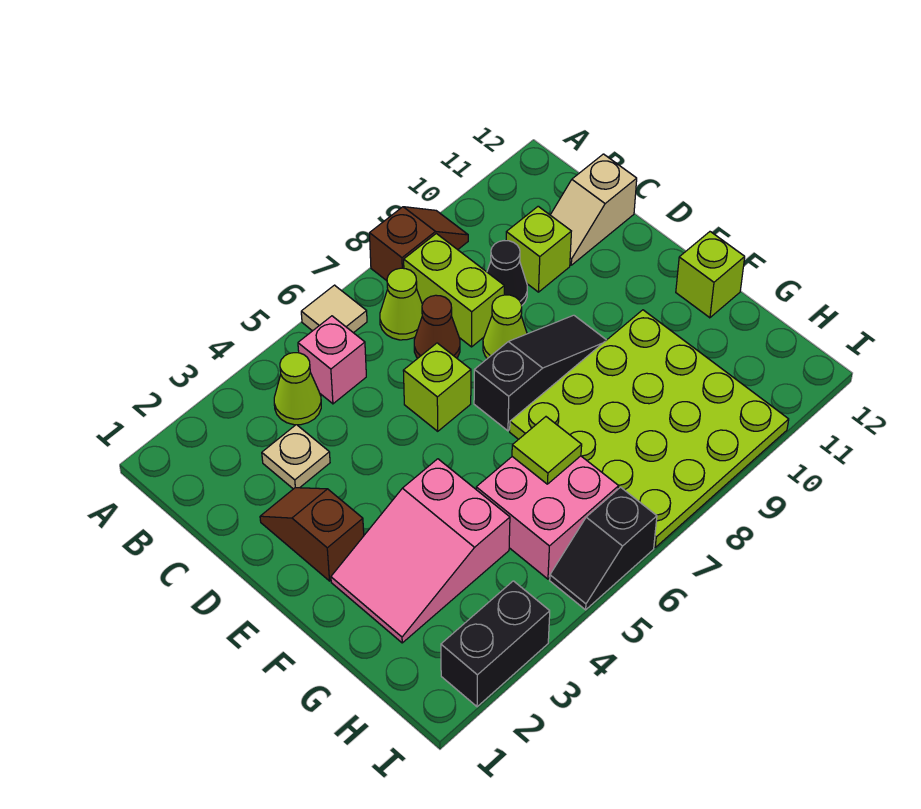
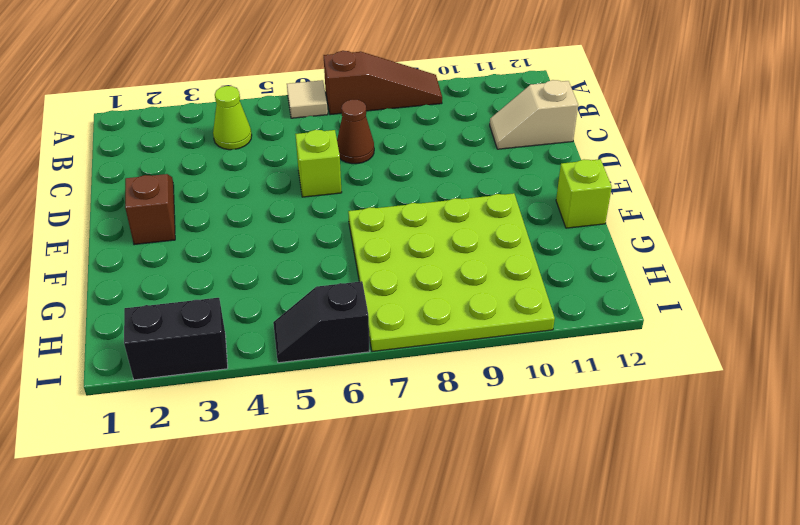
brown 1x3 slope [324,51,442,115] -> brown 1x2 slope [370,207,468,281]
none -> pink 1x1 brick [298,316,366,404]
none -> lime 1x1 cone [380,268,422,340]
none -> lime 1x2 brick [404,234,504,347]

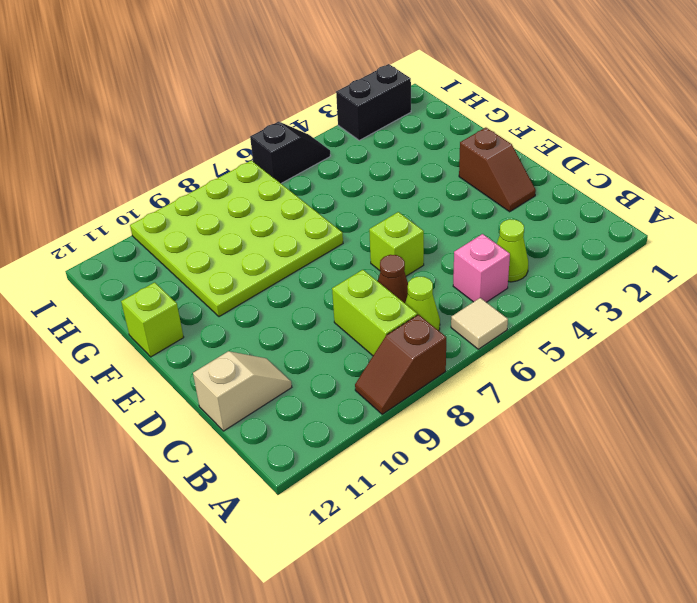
none -> tan 1x1 plate [262,425,330,489]
none -> black 1x1 cone [487,241,527,306]
none -> lime 1x1 brick [506,206,571,292]

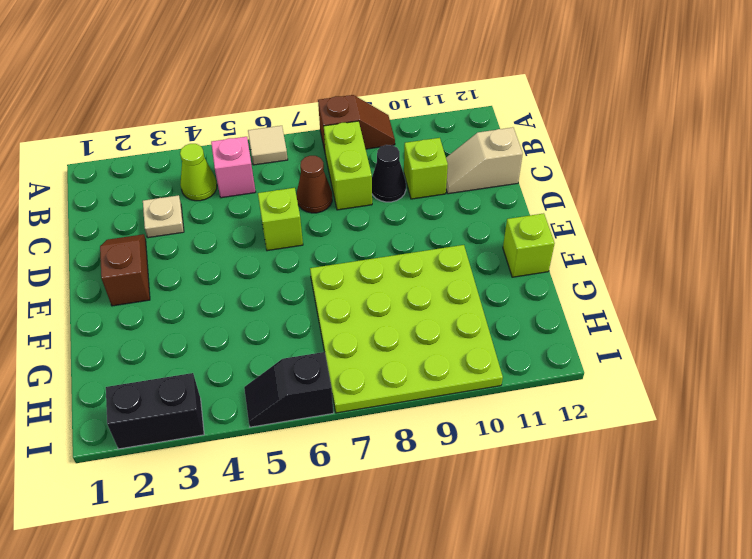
none -> lime 1x1 cone [380,268,422,340]
none -> lime 1x1 cone [483,295,527,359]
none -> black 1x3 slope [474,315,606,431]

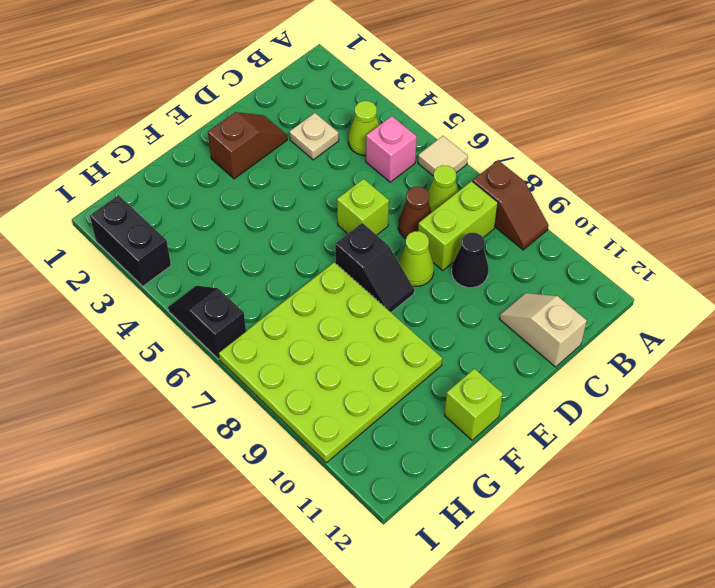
black 1x2 slope [335,223,414,312] -> black 1x3 slope [474,315,606,431]
none -> lime 1x1 brick [506,206,571,292]
none -> pink 2x3 slope [331,459,510,643]
none -> pink 2x2 brick [476,456,619,579]

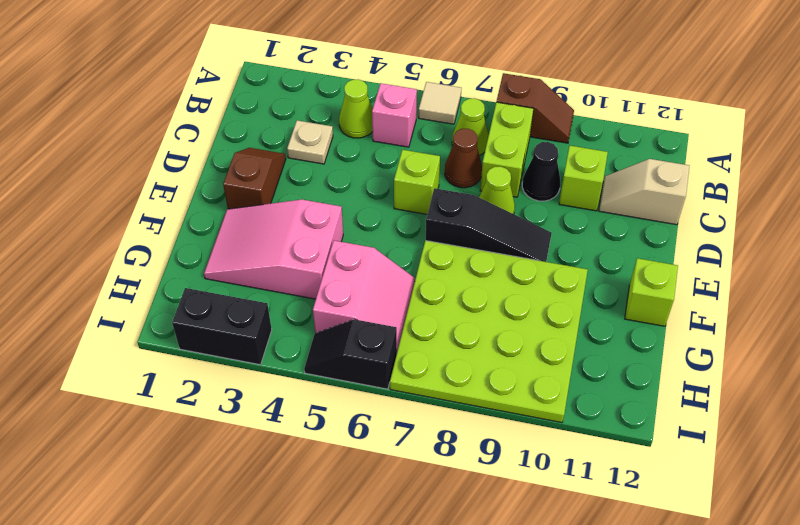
pink 2x2 slope [313,241,415,351] -> pink 2x2 brick [476,456,619,579]
none -> lime 1x1 tile [512,417,582,484]

